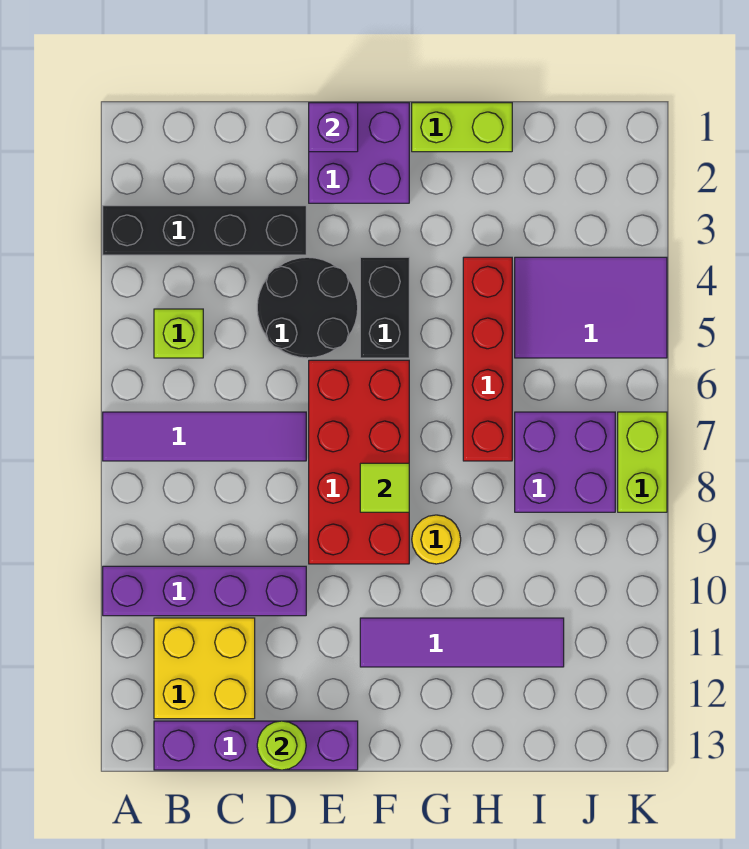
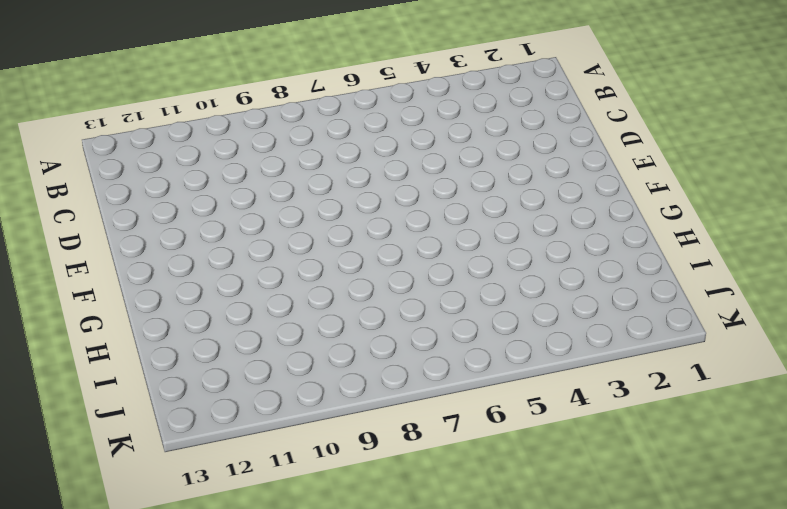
none -> black 1x4 brick [103,206,306,255]
none -> purple 1x4 tile [103,412,306,461]
none -> purple 1x4 brick [103,566,306,616]

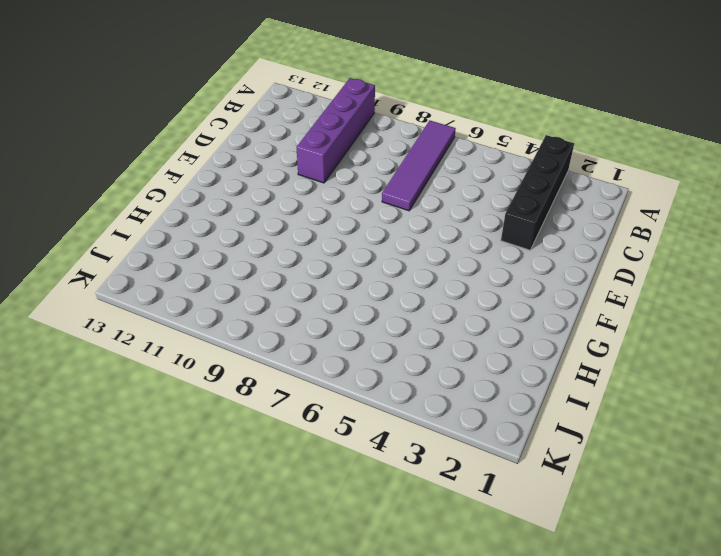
none -> lime 1x1 brick [154,309,203,358]
none -> yellow 2x2 brick [154,618,255,719]
none -> purple 1x4 brick [154,721,358,770]

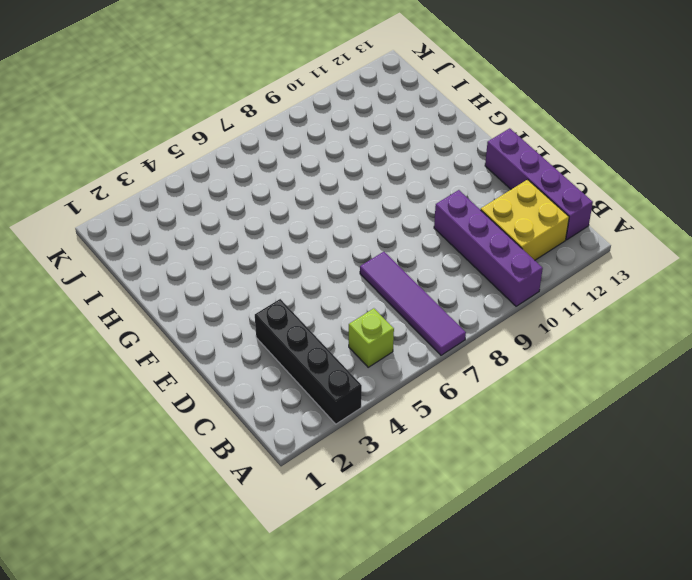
none -> black 2x2 round brick [257,257,358,358]
none -> purple 2x2 brick [309,103,409,203]
none -> red 2x4 brick [309,360,409,564]

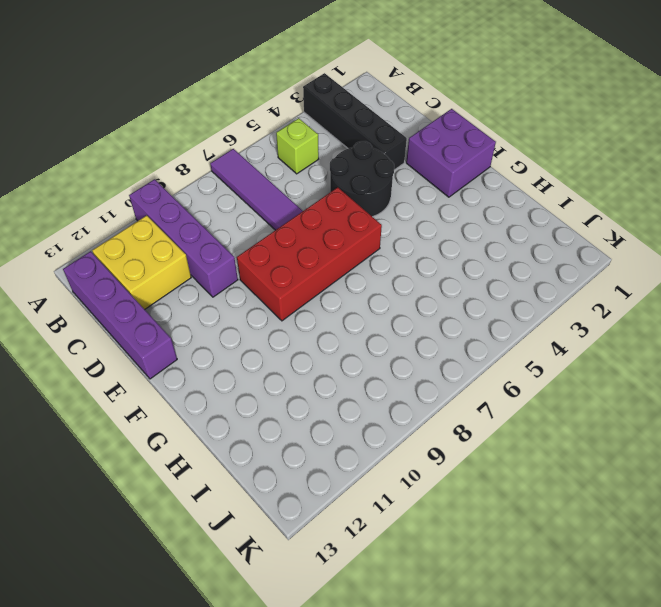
none -> black 1x2 brick [360,257,409,358]
none -> purple 1x4 tile [360,618,564,667]
none -> lime 1x2 brick [412,103,512,152]

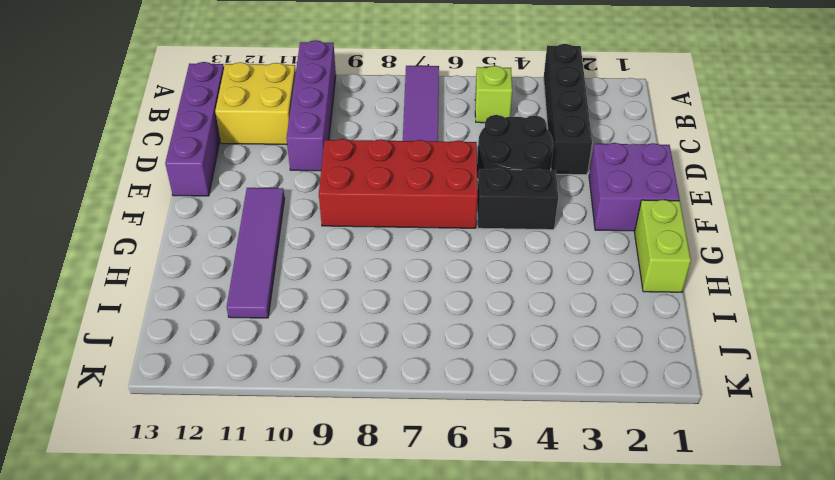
none -> yellow 1x1 round brick [412,515,461,564]
none -> red 1x4 brick [463,257,512,461]
none -> purple 2x3 tile [515,257,667,358]

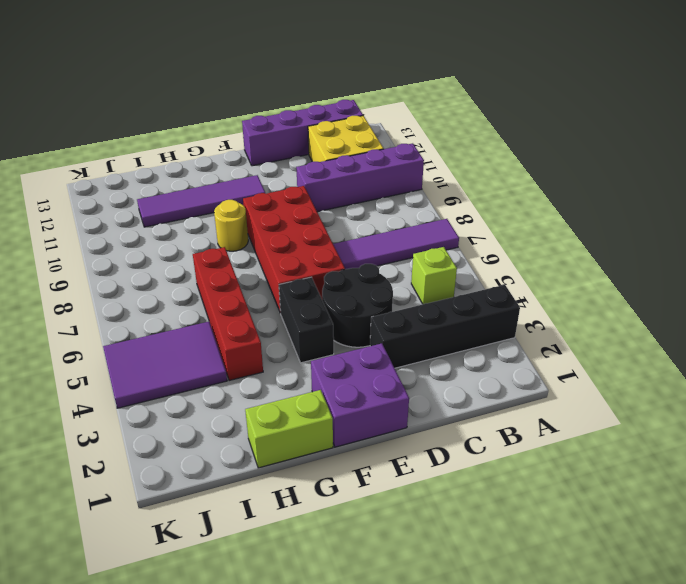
none -> purple 2x2 brick [515,412,615,512]
none -> lime 1x2 brick [618,412,667,512]
none -> lime 1x1 round brick [257,721,306,770]

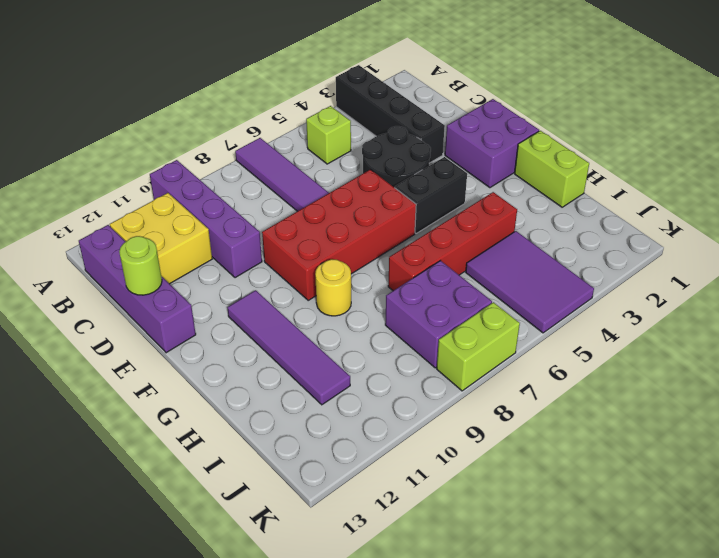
none -> purple 1x1 brick [309,103,358,152]
none -> lime 1x1 tile [360,463,409,512]

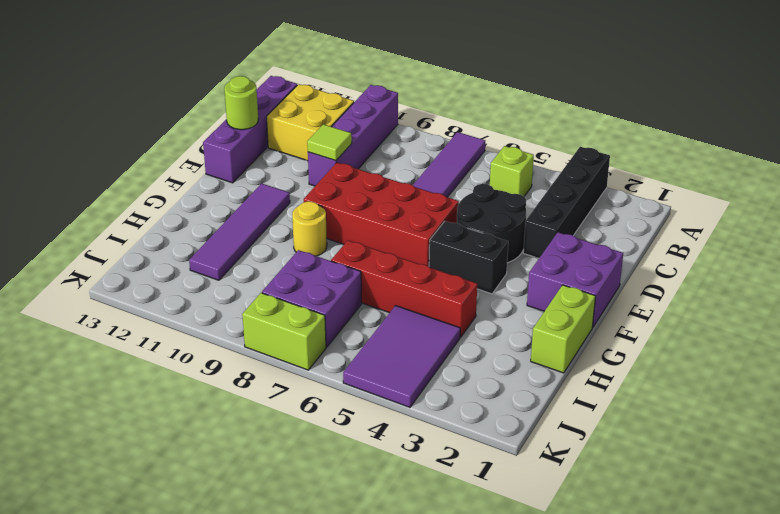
lime 1x1 tile [307,124,352,161] -> lime 1x1 tile moved to [360,463,409,512]
none -> purple 1x1 brick [309,103,358,152]

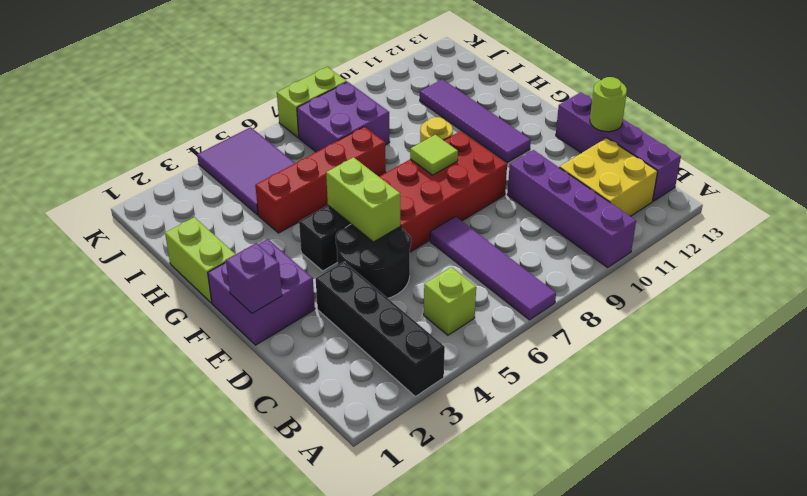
lime 1x2 brick [326,157,400,242] -> none

